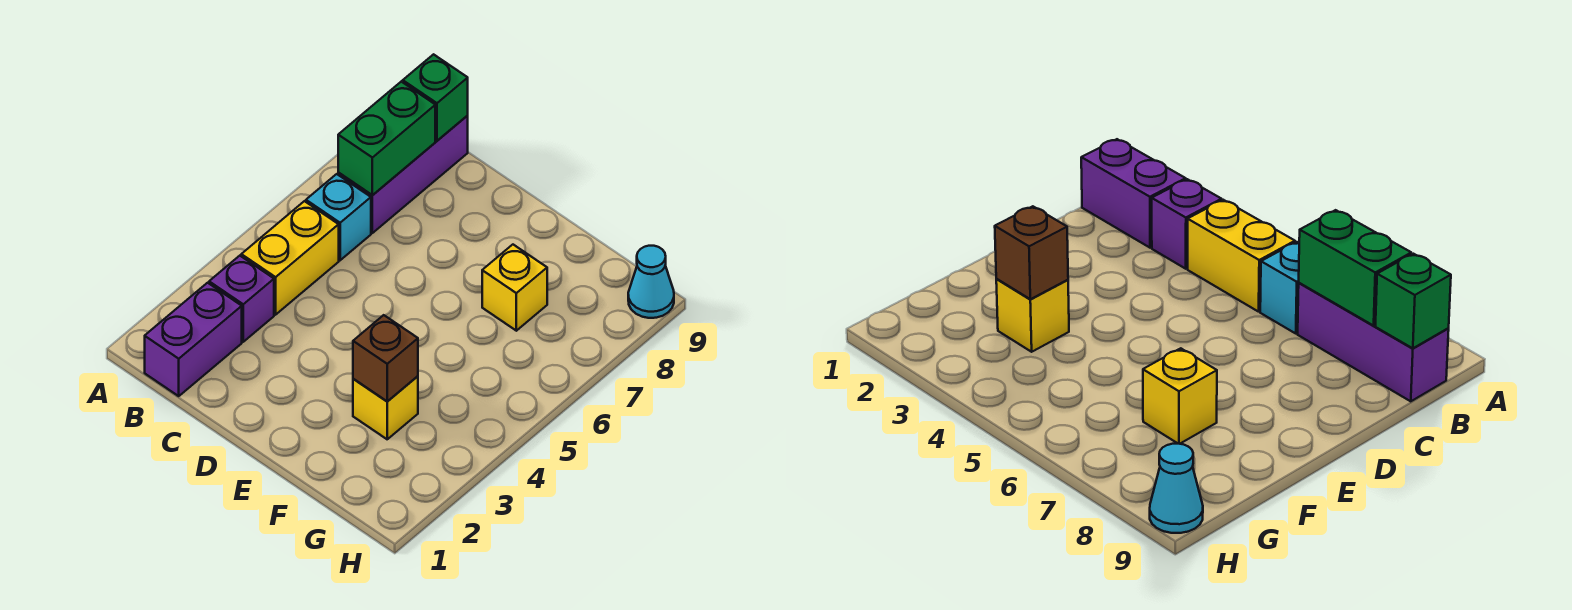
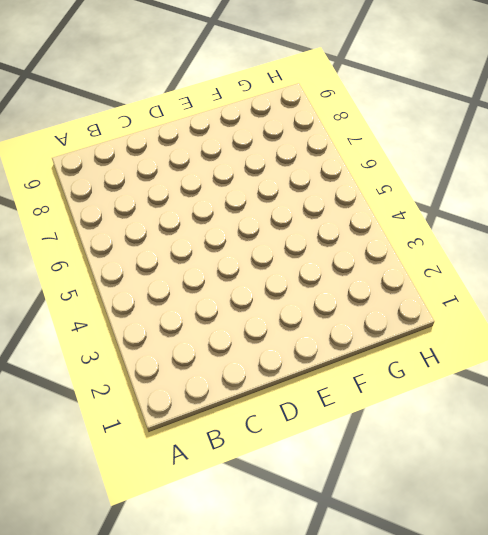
none -> purple 1x2 brick [145,283,242,396]
none -> purple 1x1 brick [209,256,274,342]

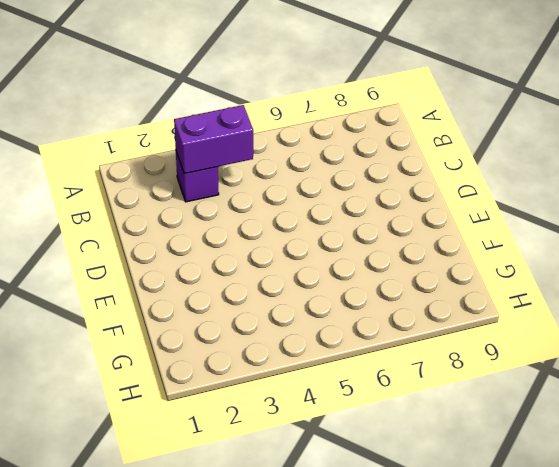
purple 1x2 brick [174,105,253,174] -> purple 1x2 brick moved to [145,283,242,396]
none -> yellow 1x2 brick [241,201,339,315]
none -> cyan 1x1 brick [306,174,371,260]

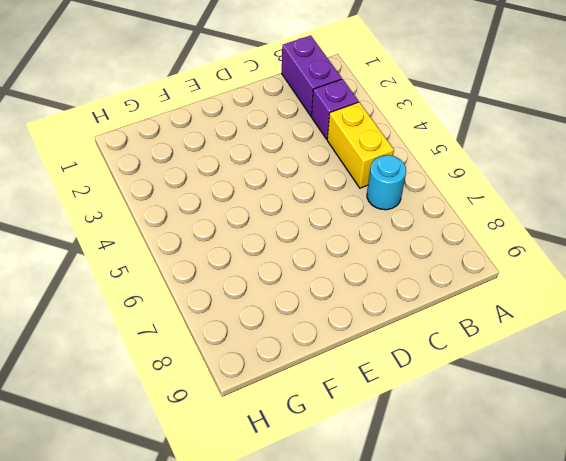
cyan 1x1 round brick [367,155,406,210] -> cyan 1x1 brick [306,174,371,260]
none -> purple 1x3 brick [338,116,468,233]
none -> yellow 1x1 brick [353,376,418,439]

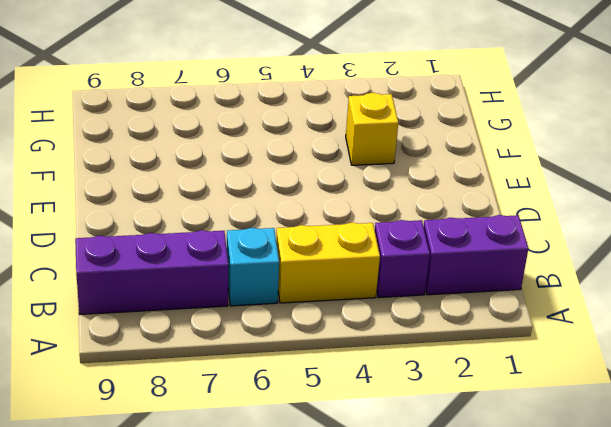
none -> yellow 1x1 brick [482,245,547,331]
none -> cyan 1x1 cone [628,246,674,318]

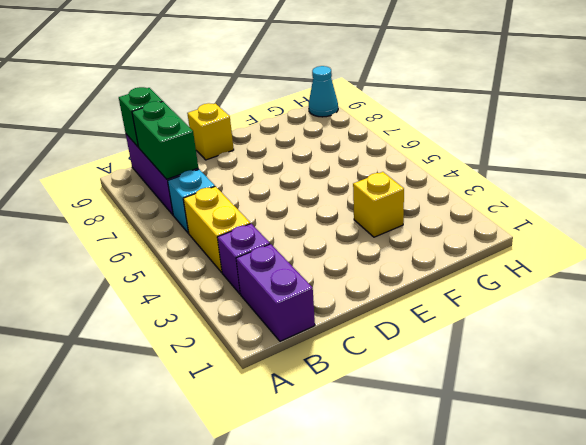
yellow 1x1 brick [187,103,234,160] -> yellow 1x1 brick moved to [482,245,547,331]
none -> brown 1x1 brick [353,315,418,401]

